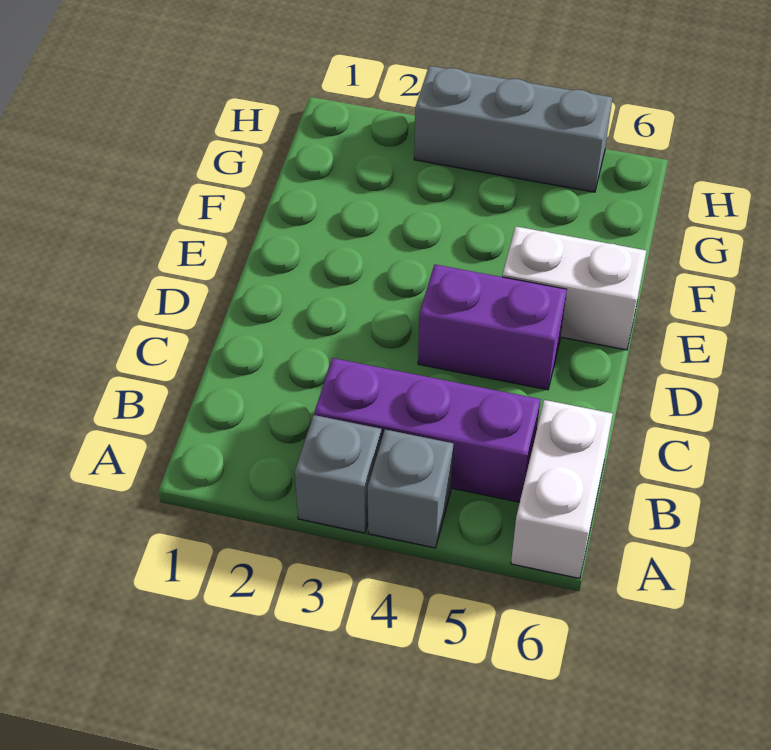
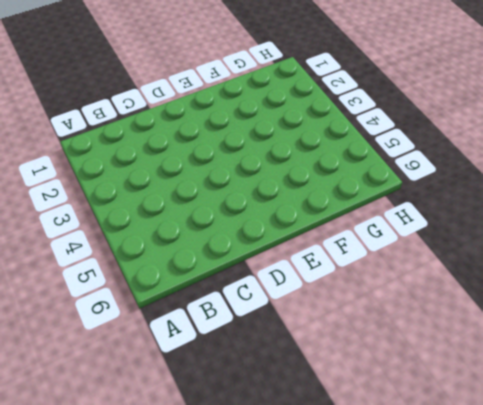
none -> grey 1x1 brick [295,415,381,533]
none -> grey 1x1 brick [368,430,453,548]

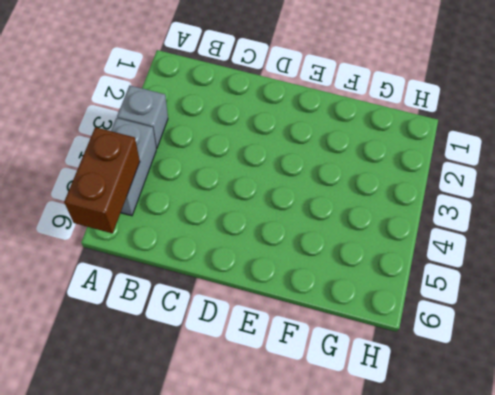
grey 1x2 brick [111,118,156,216] -> grey 1x1 brick [368,430,453,548]
brown 1x2 brick [64,127,140,233] -> none
none -> white 1x2 brick [511,400,613,579]
none -> purple 1x3 brick [314,358,541,502]

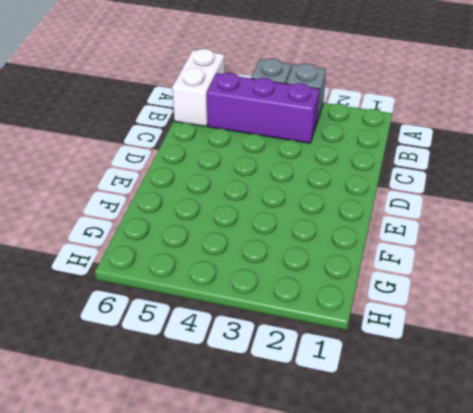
none -> purple 1x2 brick [418,264,567,390]
none -> white 1x2 brick [502,226,646,350]

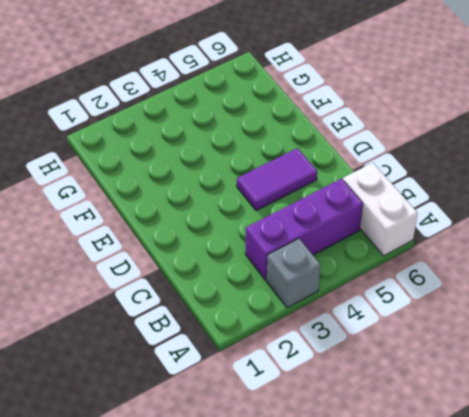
purple 1x2 tile [237,148,317,211] -> purple 1x2 brick [418,264,567,390]
none -> grey 1x1 brick [368,430,453,548]
none -> white 1x2 brick [502,226,646,350]

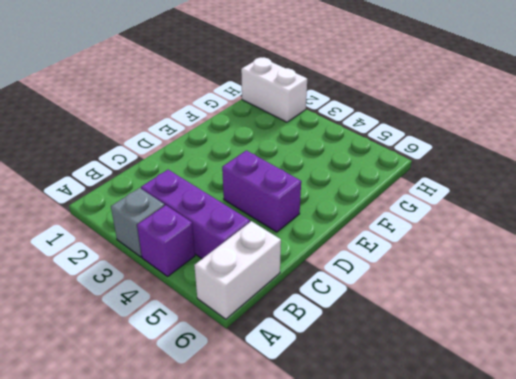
purple 1x1 brick [137,205,195,276] -> grey 1x1 brick [368,430,453,548]
white 1x2 brick [241,57,307,122] -> white 1x2 brick moved to [502,226,646,350]
none -> grey 1x3 brick [414,66,613,192]

